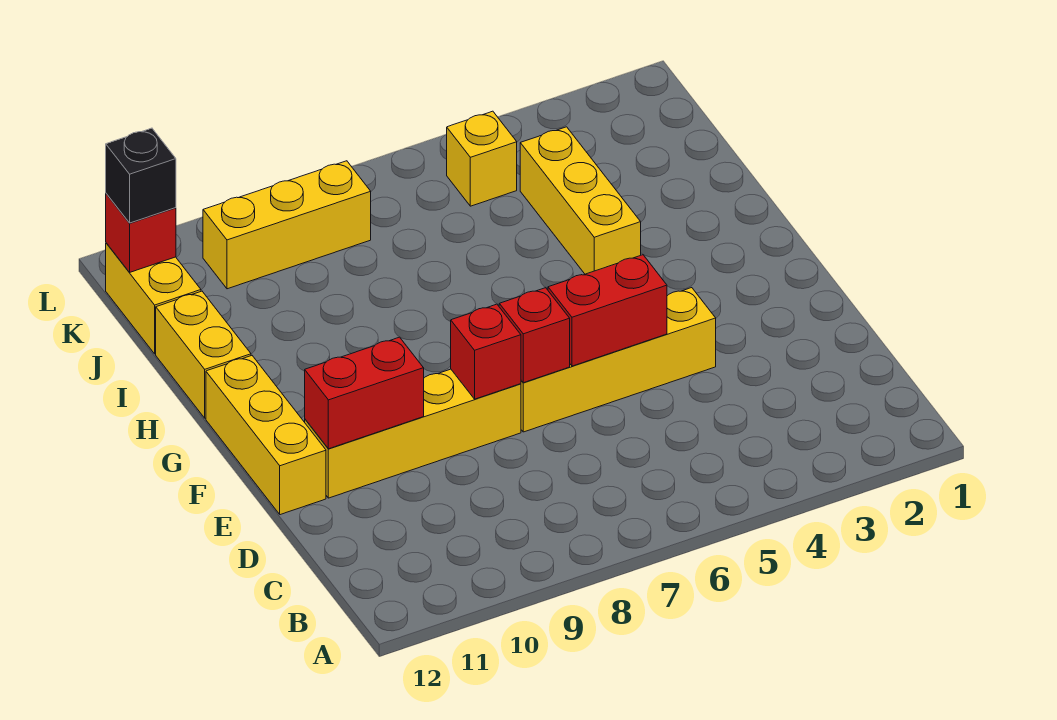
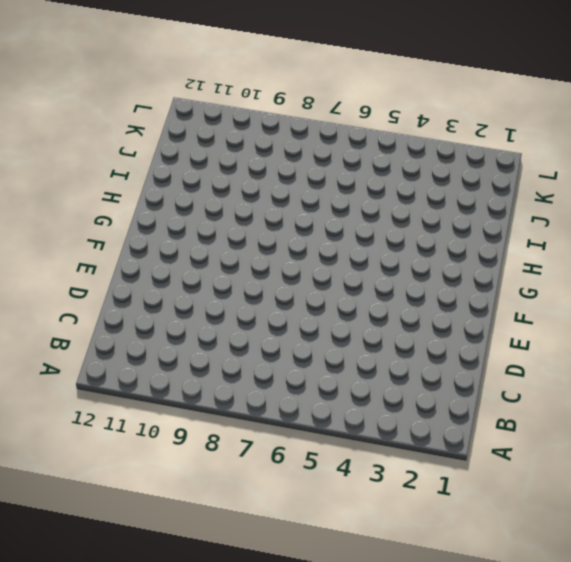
none -> yellow 1x4 brick [521,288,716,432]
none -> yellow 1x4 brick [305,369,521,498]
none -> yellow 1x3 brick [206,356,326,515]

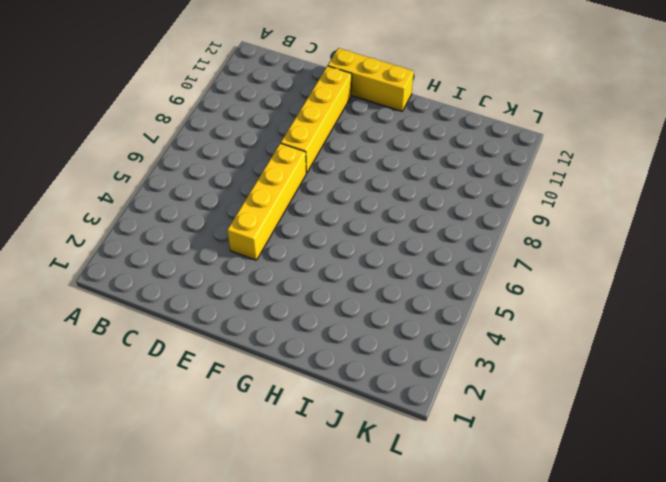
none -> yellow 1x3 brick [520,127,641,274]
none -> yellow 1x2 brick [156,291,251,418]
none -> yellow 1x2 brick [106,243,201,354]

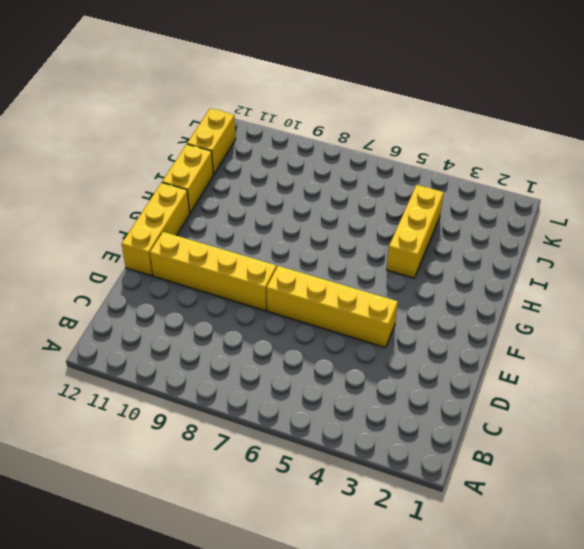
none -> yellow 1x1 brick [446,111,517,206]
none -> yellow 1x3 brick [203,161,371,289]
none -> red 1x2 brick [548,255,667,366]

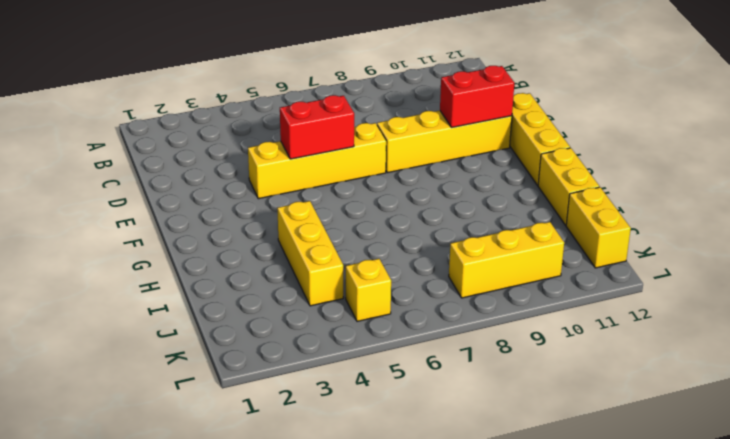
none -> red 1x1 brick [499,288,570,383]
none -> red 1x1 brick [451,304,521,399]
none -> red 1x1 brick [106,194,176,272]

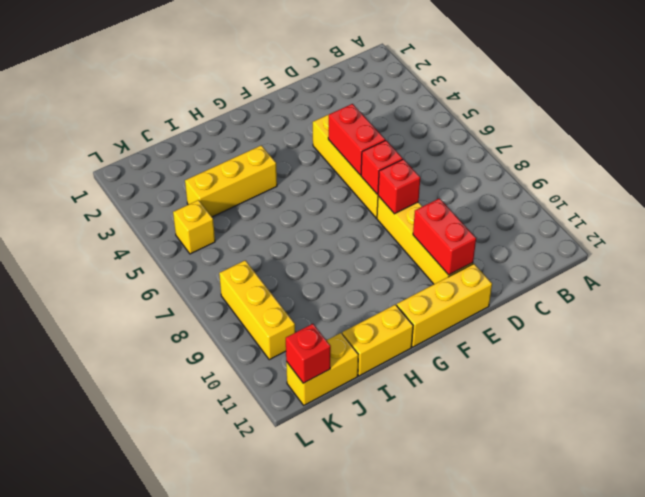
none -> black 1x1 brick [106,128,176,223]

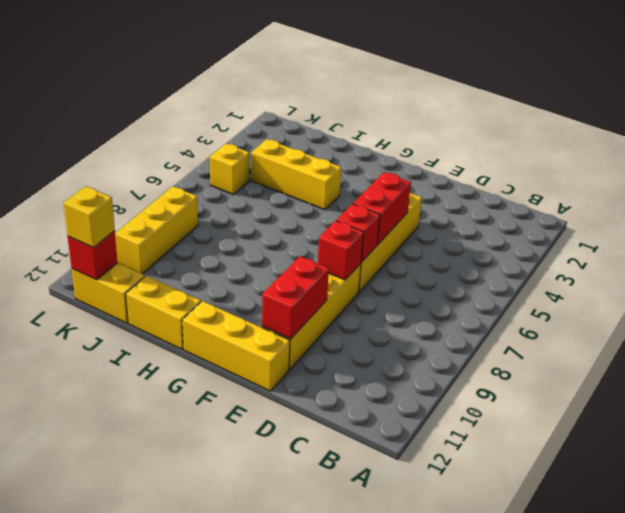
yellow 1x1 brick [64,186,115,247] -> black 1x1 brick [106,128,176,223]

